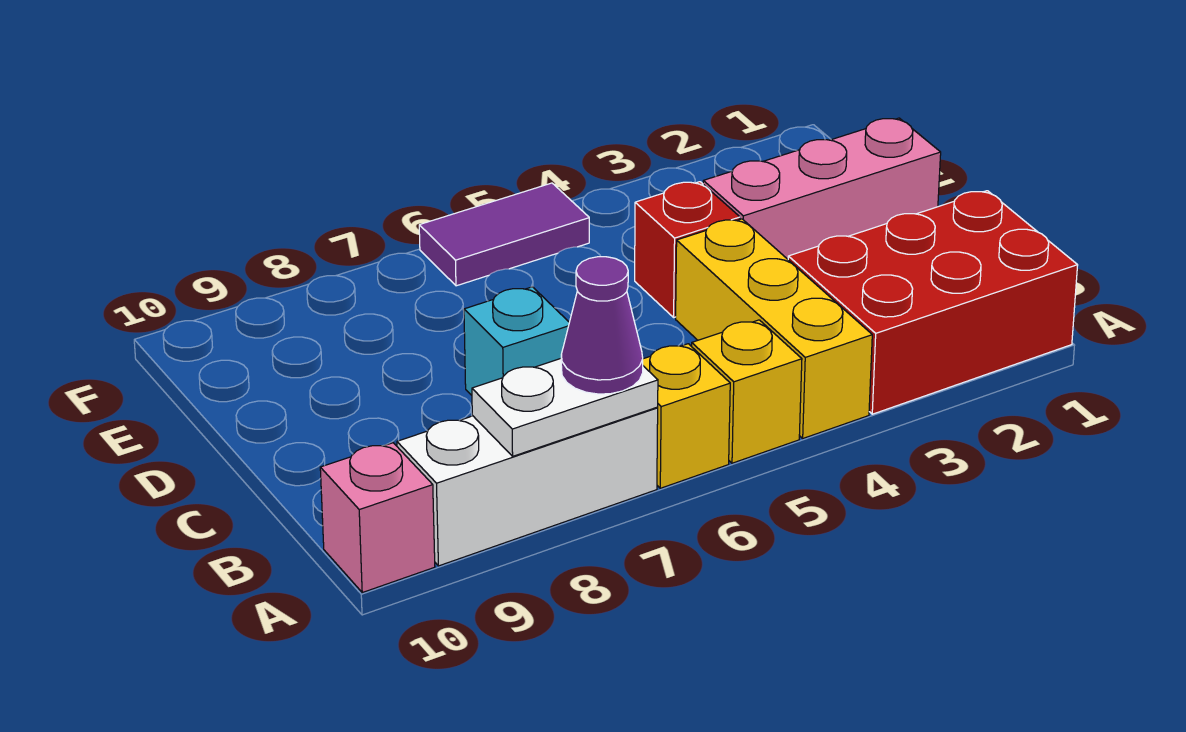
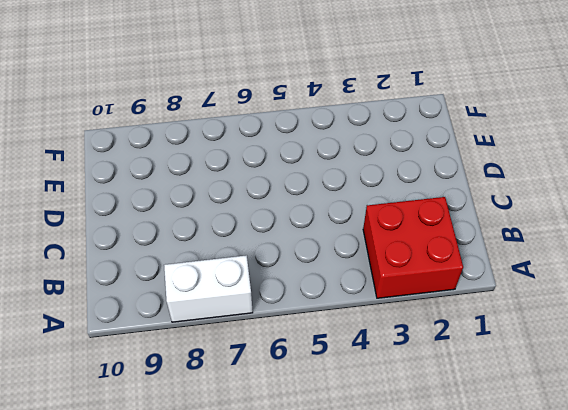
red 2x2 brick [363,197,463,298] -> red 2x3 brick [788,191,1078,414]
white 1x2 brick [164,255,253,322] -> white 1x3 brick [397,407,658,566]
none -> yellow 1x3 brick [676,219,872,438]
none -> yellow 1x1 brick [692,320,802,463]
none -> yellow 1x1 brick [643,344,730,488]

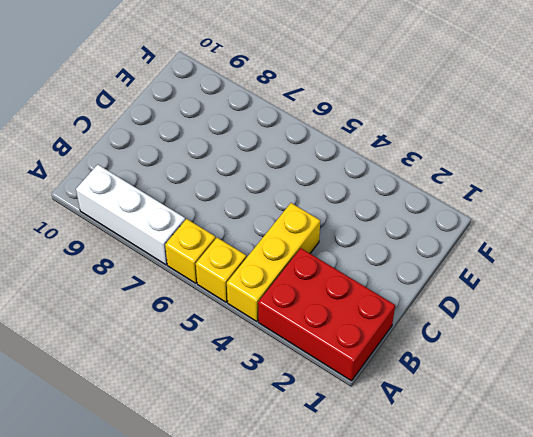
none -> pink 1x1 brick [320,443,435,593]
none -> cyan 1x1 brick [464,287,569,395]
none -> pink 1x3 brick [703,118,941,259]

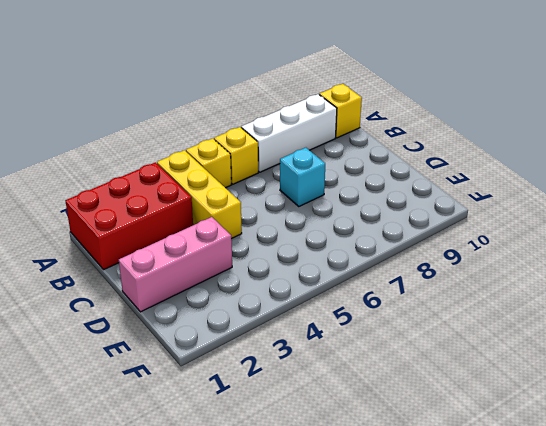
yellow 1x1 brick [319,84,362,138] -> pink 1x1 brick [320,443,435,593]
none -> red 1x1 brick [635,182,740,317]
none -> purple 1x2 tile [419,183,589,286]
none -> white 1x2 plate [472,359,658,456]

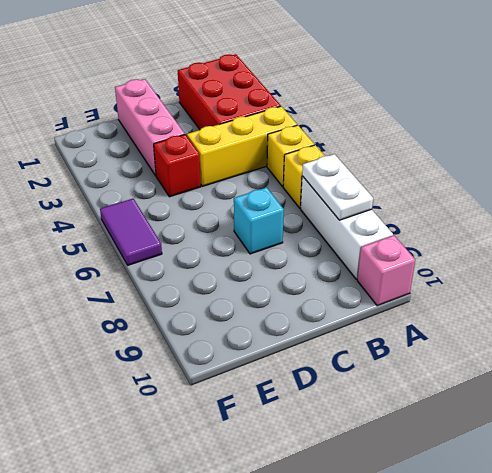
none -> purple 1x1 cone [561,257,643,394]

